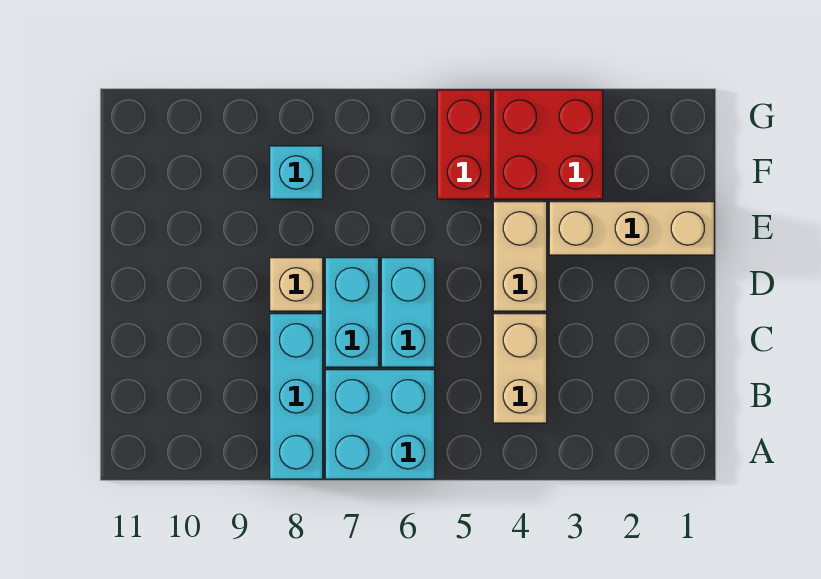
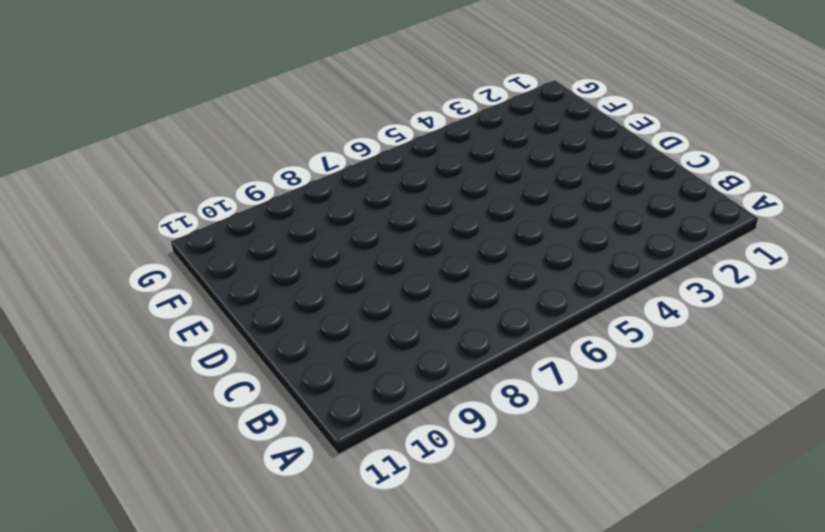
none -> cyan 2x2 brick [325,370,435,479]
none -> cyan 1x3 brick [270,314,323,479]

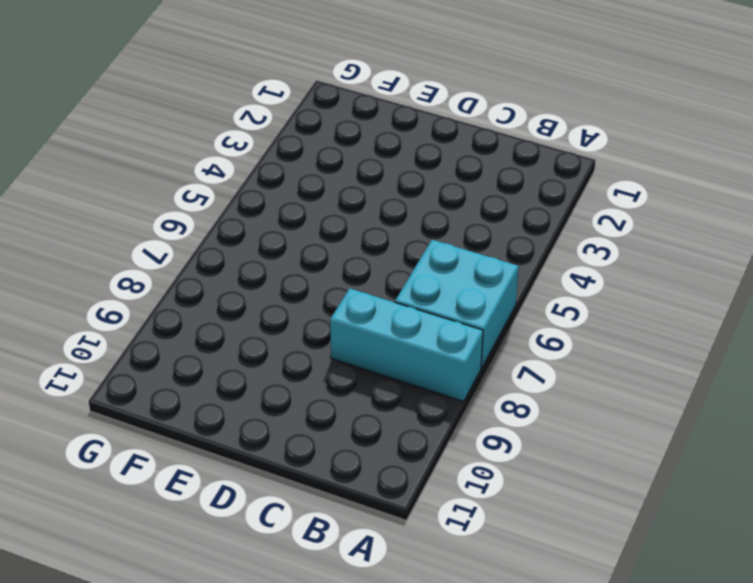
none -> tan 1x2 brick [493,314,547,423]
none -> cyan 1x2 brick [381,258,435,367]

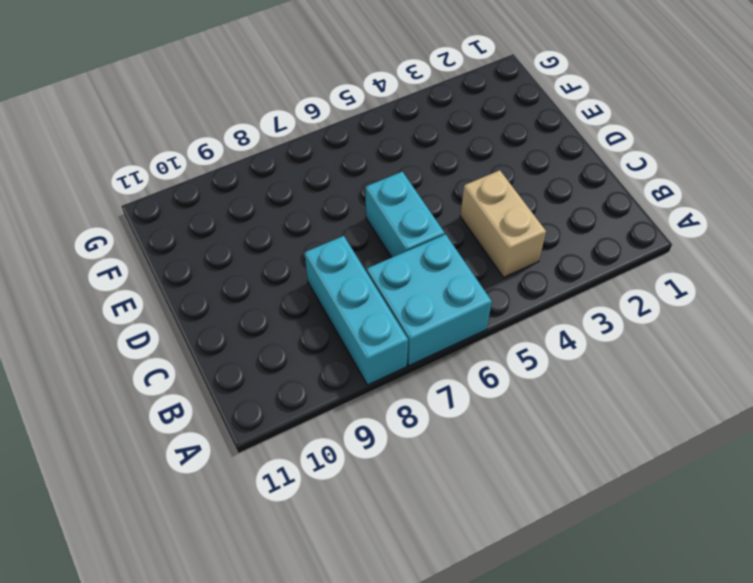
none -> cyan 1x2 brick [325,258,379,367]
none -> tan 1x2 brick [493,202,547,311]

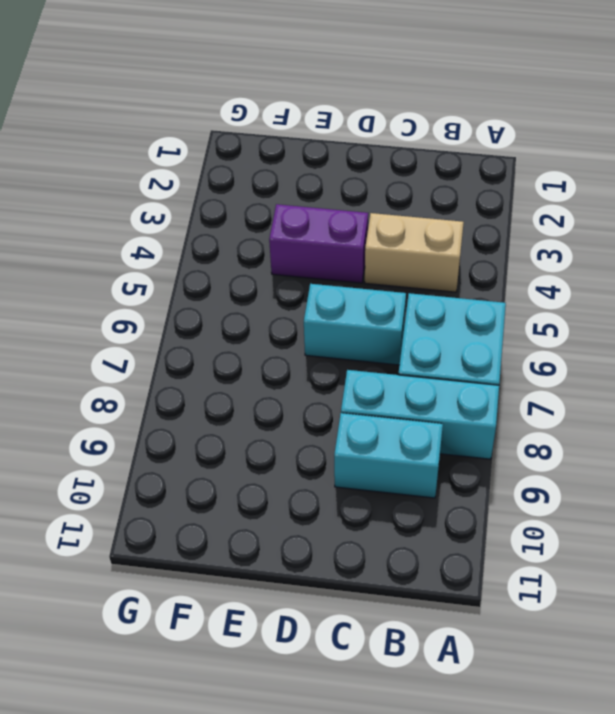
cyan 1x2 brick [334,413,443,498] -> cyan 1x2 brick moved to [325,258,379,367]
purple 1x2 brick [269,204,368,283] -> tan 1x2 brick [493,202,547,311]
none -> tan 1x1 brick [270,258,323,311]
none -> tan 1x3 brick [549,202,714,255]

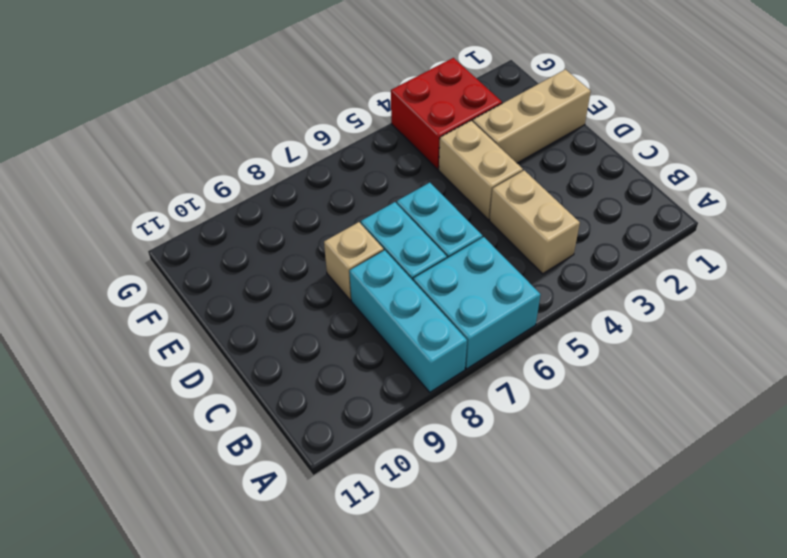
none -> red 1x2 brick [437,90,491,199]
none -> cyan 1x1 brick [270,146,323,199]

